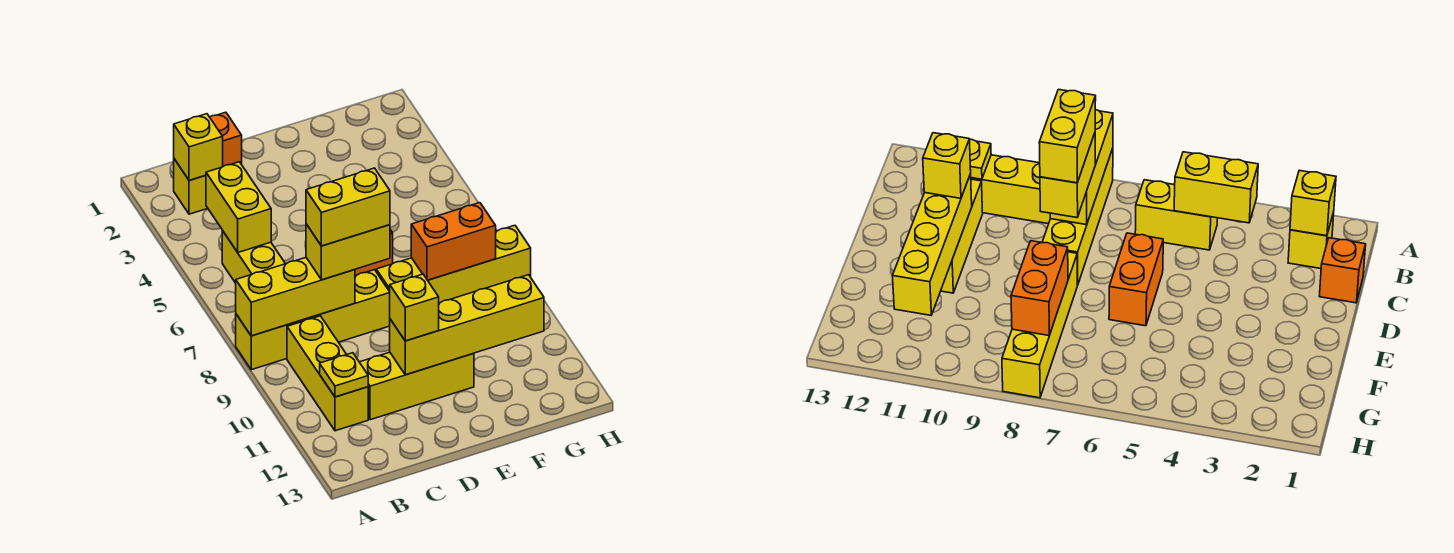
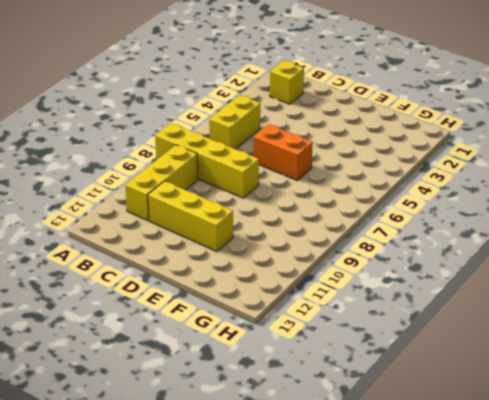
none -> orange 1x1 brick [210,112,242,166]
none -> yellow 1x4 brick [376,225,531,303]
none -> yellow 1x3 brick [236,258,355,336]

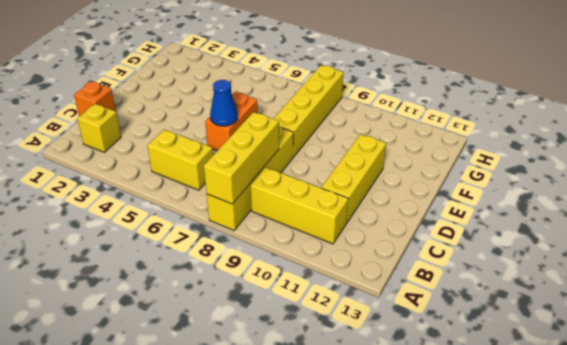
blue 1x1 cone [210,80,238,126] -> none
none -> yellow 1x1 brick [174,114,223,180]
none -> yellow 1x2 brick [206,162,271,252]
none -> yellow 1x1 plate [320,353,368,397]

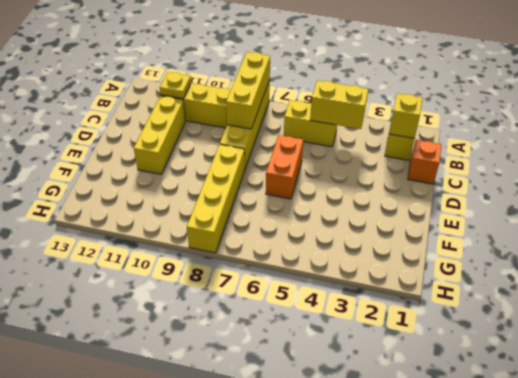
none -> yellow 1x4 brick [390,275,544,375]
none -> orange 1x2 brick [411,203,496,280]
none -> yellow 1x2 brick [306,224,390,280]

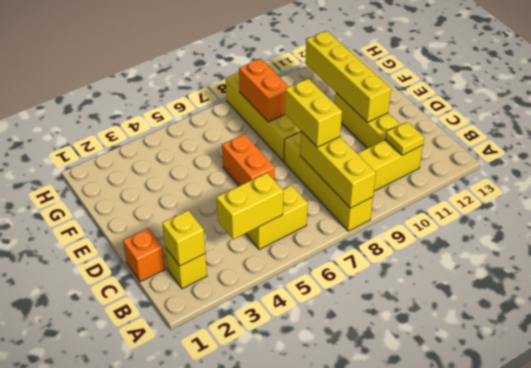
none -> yellow 1x1 brick [390,274,439,341]
none -> yellow 1x2 brick [306,168,390,246]

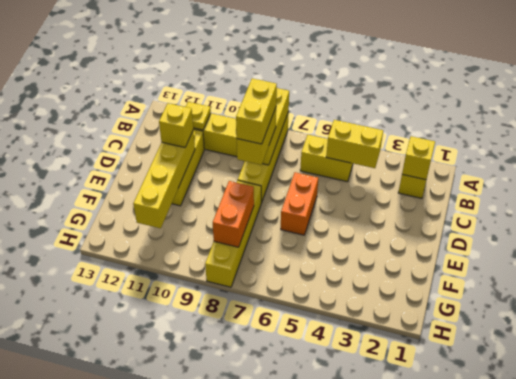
none -> orange 1x1 brick [210,112,242,166]

